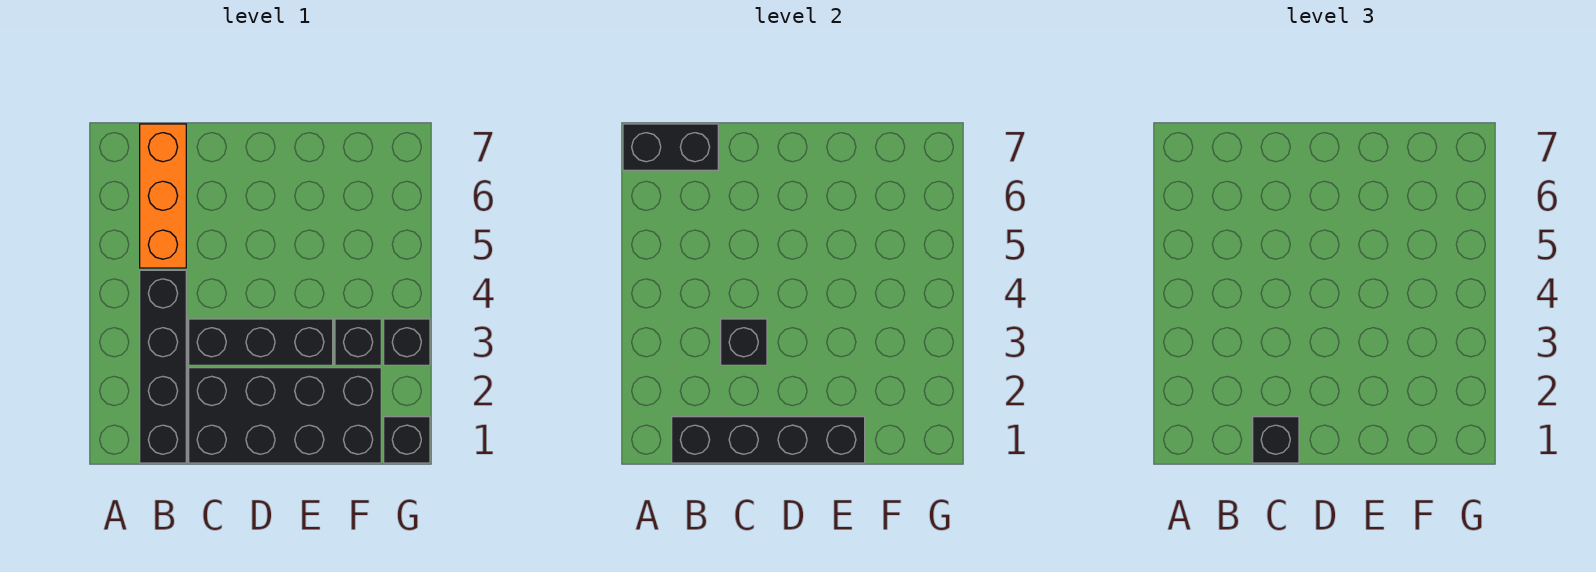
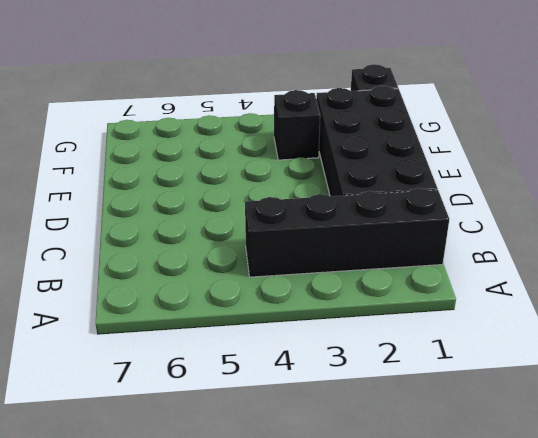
none -> orange 1x3 brick [140,124,186,268]
none -> black 1x3 brick [189,319,333,365]

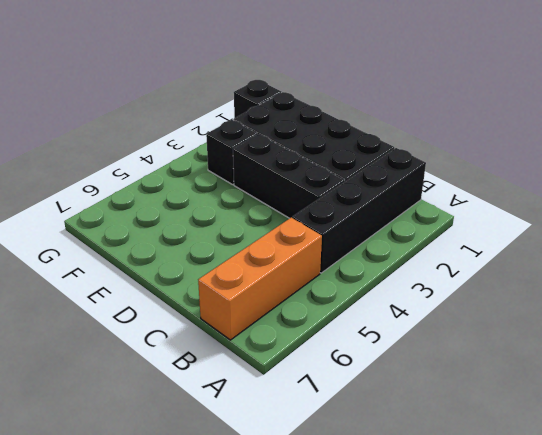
none -> black 1x1 brick [384,319,430,365]
none -> black 1x2 brick [623,124,718,170]

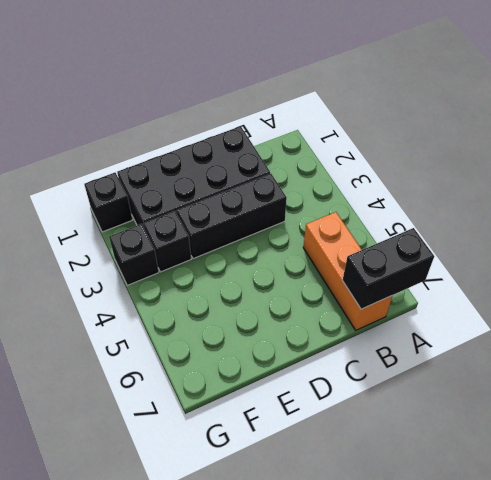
none -> black 1x4 brick [140,270,186,463]
none -> black 1x4 brick [672,417,865,463]

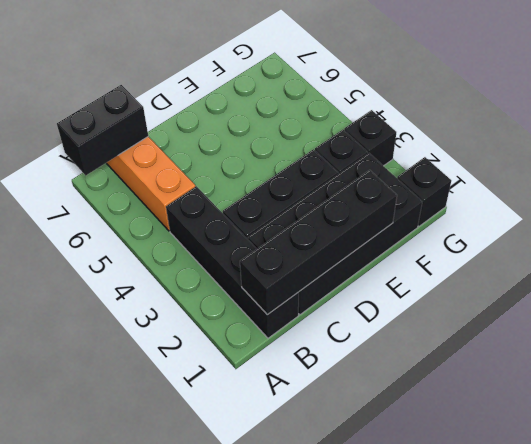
none -> black 1x1 brick [721,319,767,365]
none -> black 1x1 brick [1253,417,1299,463]

